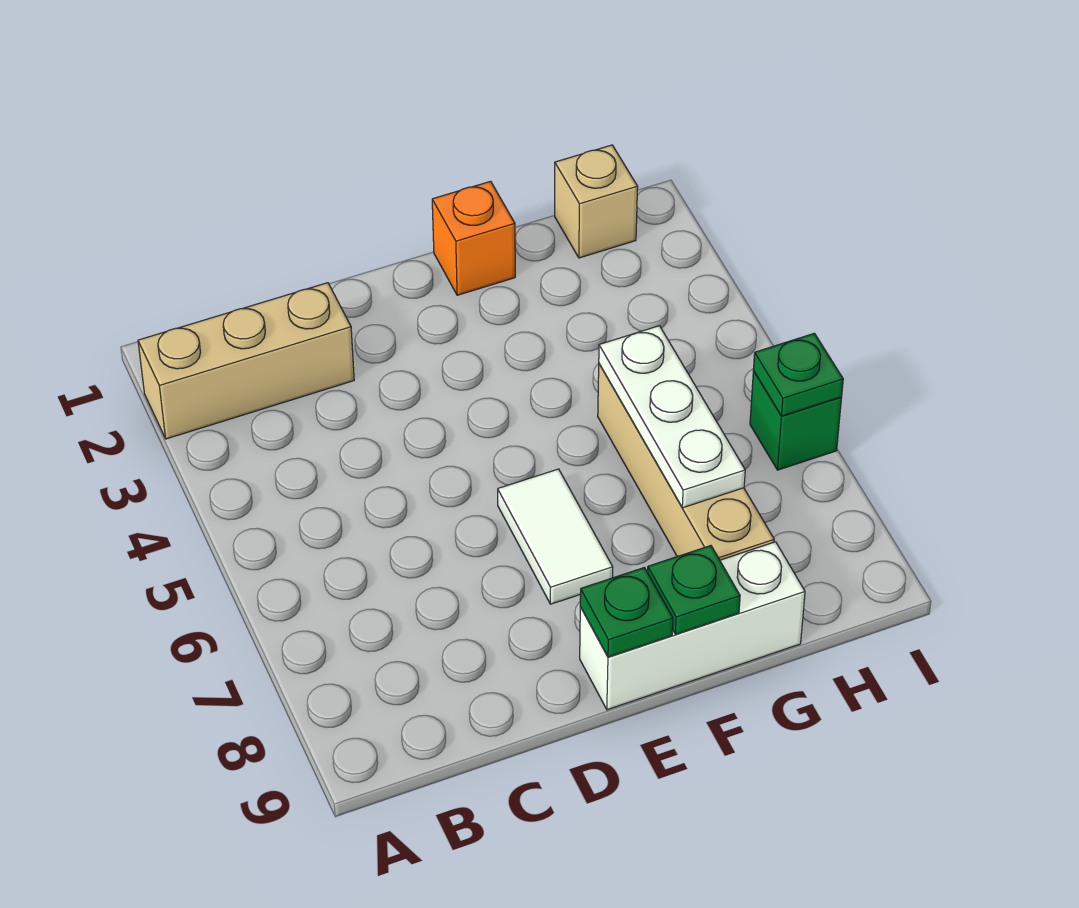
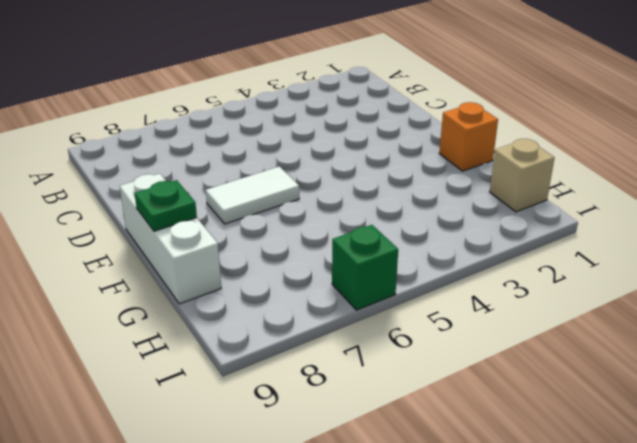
none -> tan 1x3 brick [138,283,354,439]
none -> tan 1x4 brick [598,364,774,560]

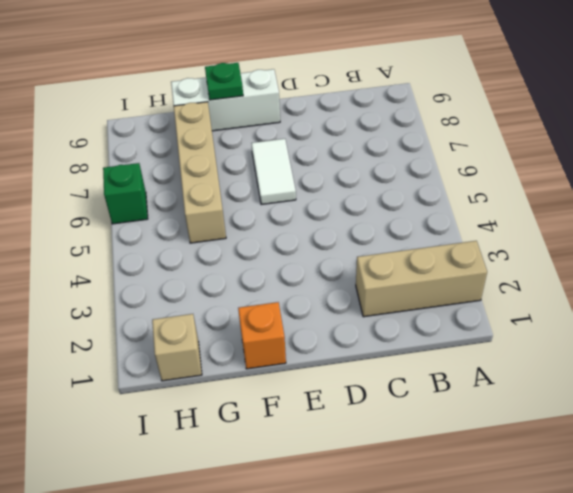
none -> green 1x1 plate [580,568,673,657]
none -> white 1x3 plate [599,326,745,508]

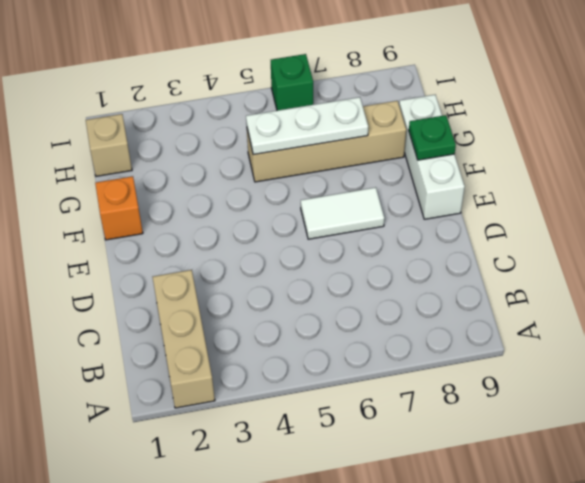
none -> green 1x1 plate [580,568,673,657]
none -> green 1x1 plate [754,333,843,416]

